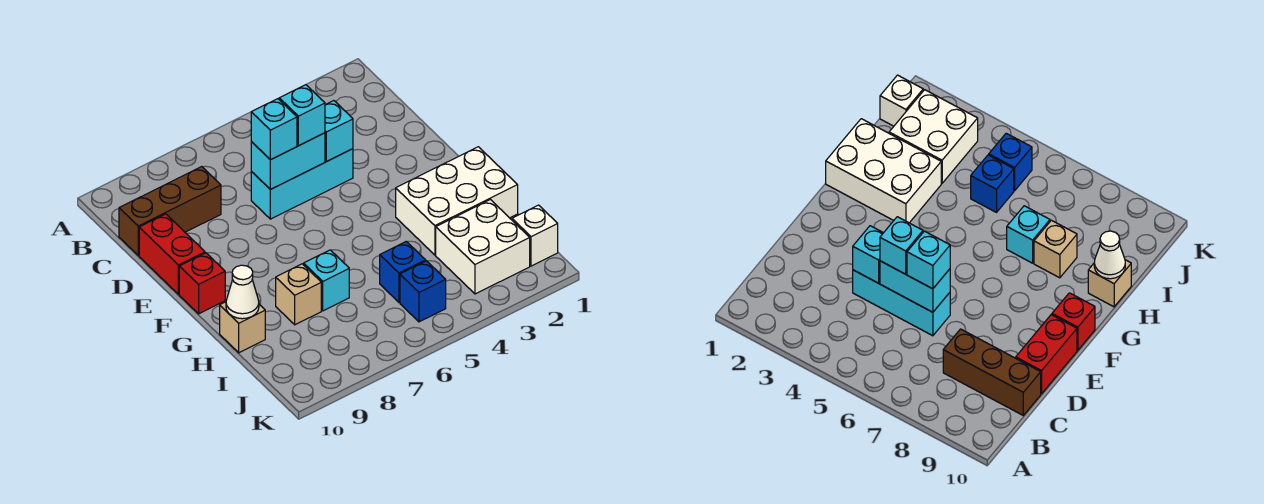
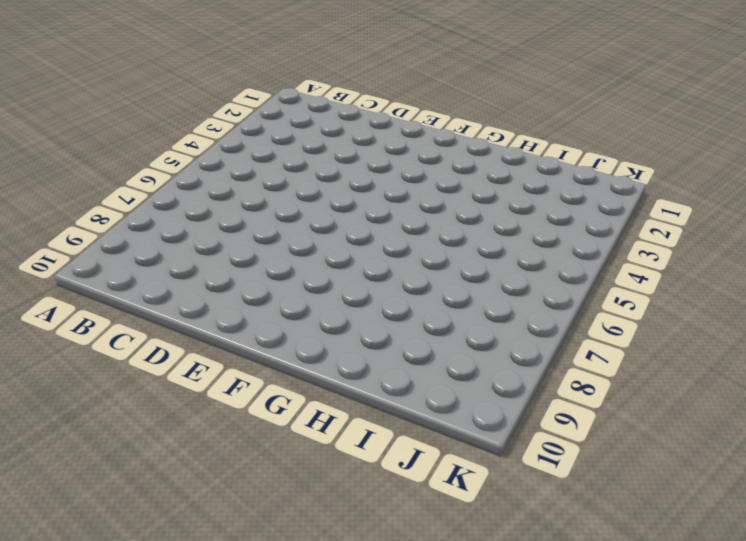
none -> brown 1x3 brick [119,167,221,255]
none -> cyan 1x3 brick [251,149,353,219]
none -> red 1x2 brick [139,214,205,294]

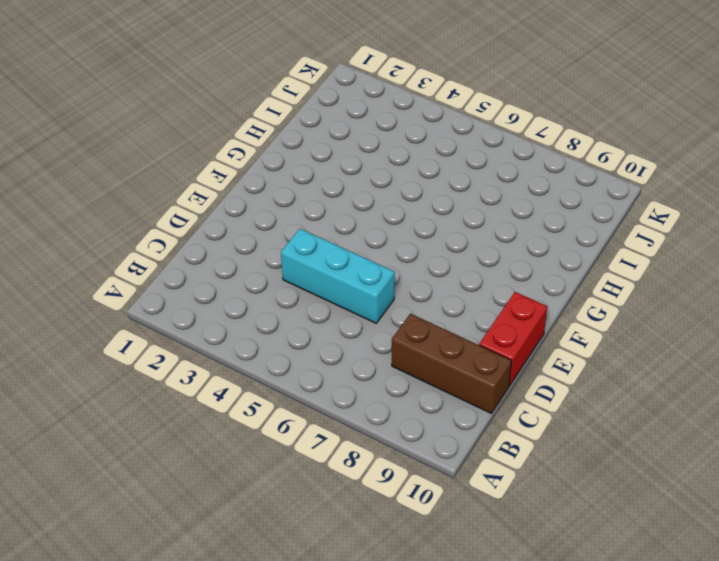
none -> red 1x1 brick [179,253,225,314]
none -> white 2x3 brick [396,147,518,255]
none -> cyan 1x1 brick [304,250,349,311]

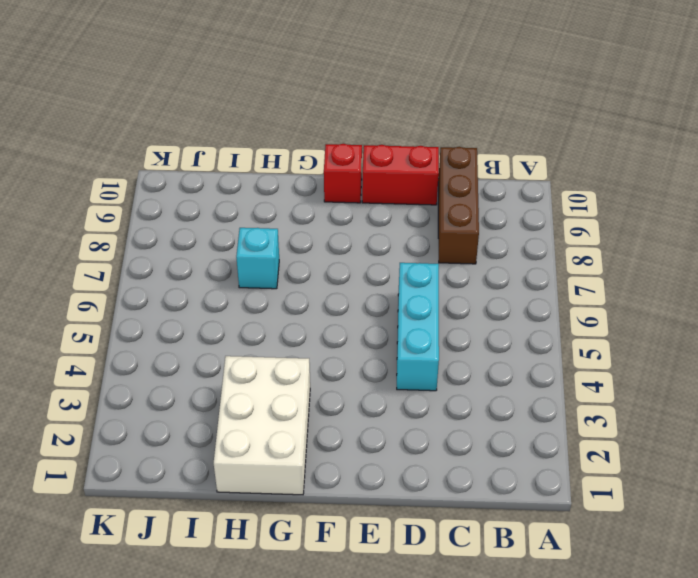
none -> tan 1x1 brick [276,264,321,325]
none -> tan 1x1 brick [220,302,265,353]
none -> white 2x2 brick [436,200,530,294]

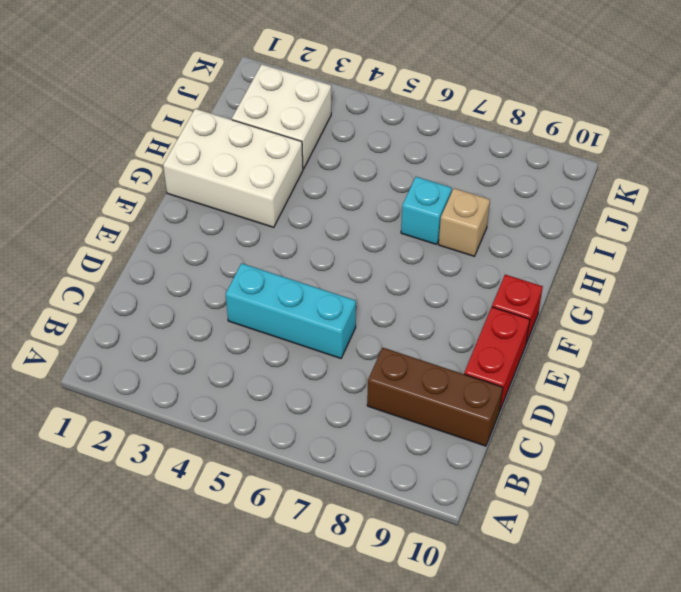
none -> tan 1x1 brick [220,302,265,353]
none -> blue 1x1 brick [380,241,426,302]
none -> white 1x1 brick [512,205,558,266]

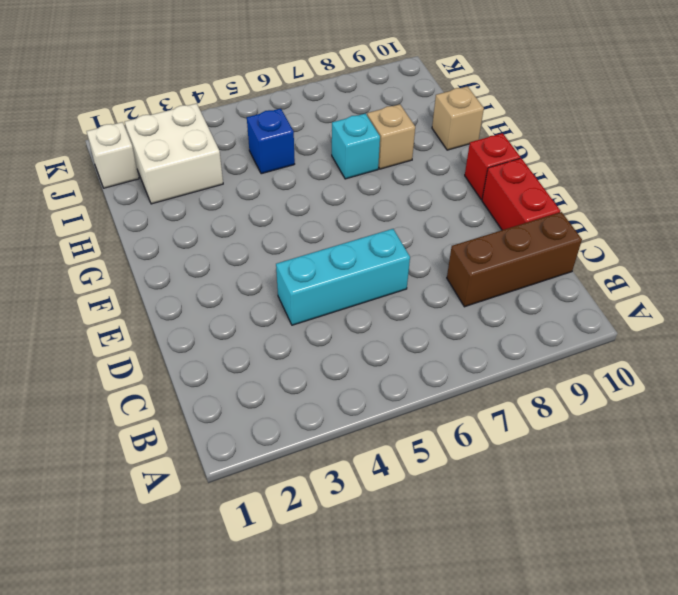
none -> white 2x3 brick [396,147,518,255]
none -> blue 1x1 brick [400,261,446,322]
none -> cyan 1x1 brick [325,101,353,161]

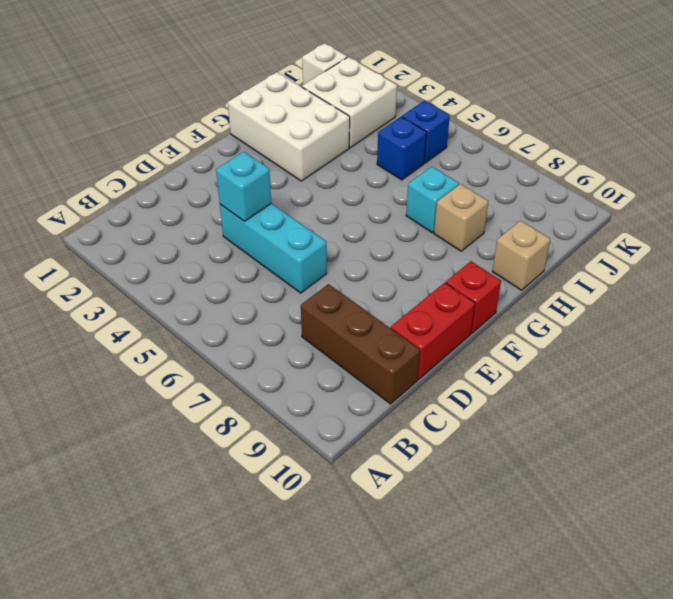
none -> cyan 1x2 brick [251,133,325,189]
none -> white 1x1 cone [226,265,259,319]
none -> cyan 1x1 brick [279,85,325,146]

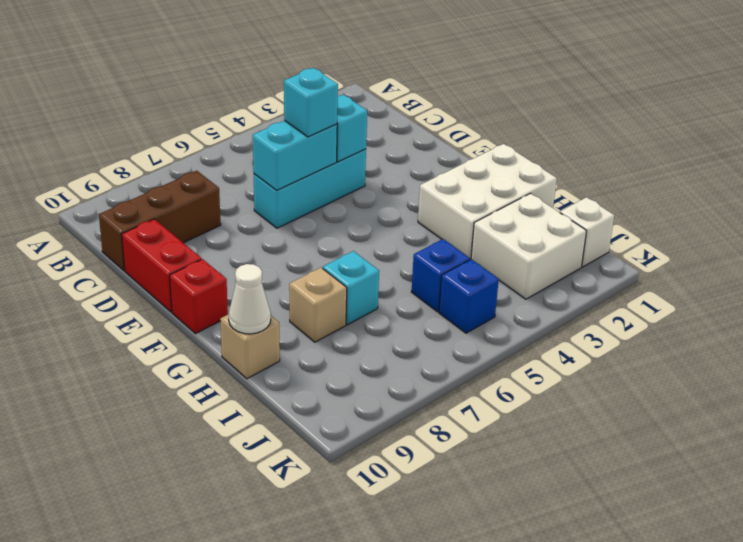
none -> cyan 1x1 brick [251,99,297,160]

